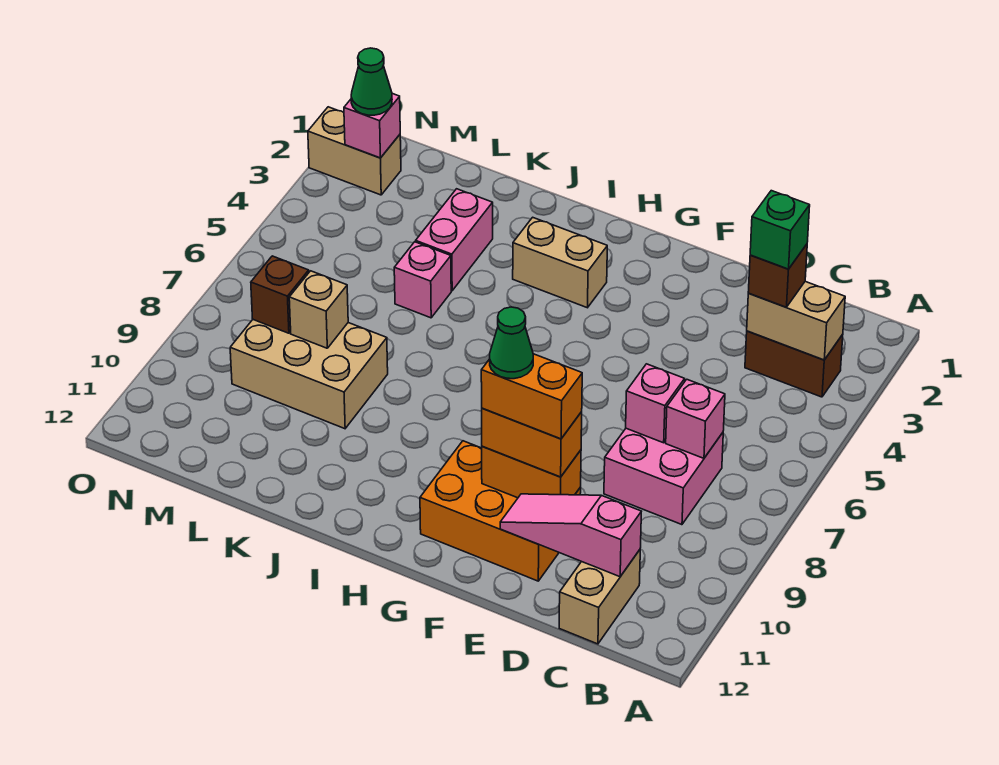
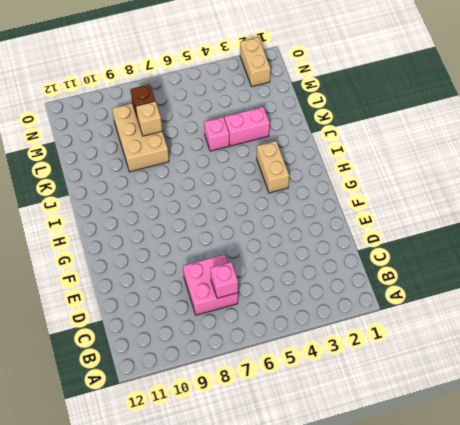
none -> brown 1x2 brick [745,331,843,397]
none -> tan 1x2 brick [559,550,640,644]
none -> orange 2x3 brick [420,441,581,581]

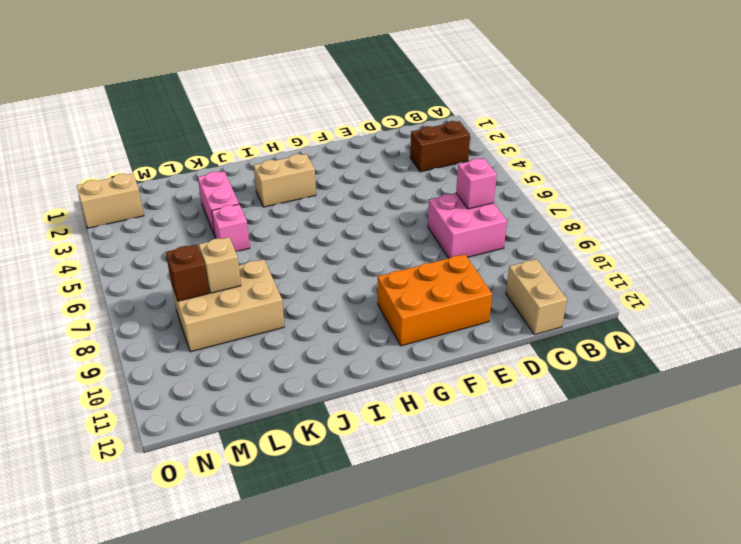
none -> tan 1x2 brick [747,282,845,360]
none -> pink 1x3 slope [500,494,641,577]
none -> pink 1x1 brick [626,364,685,443]

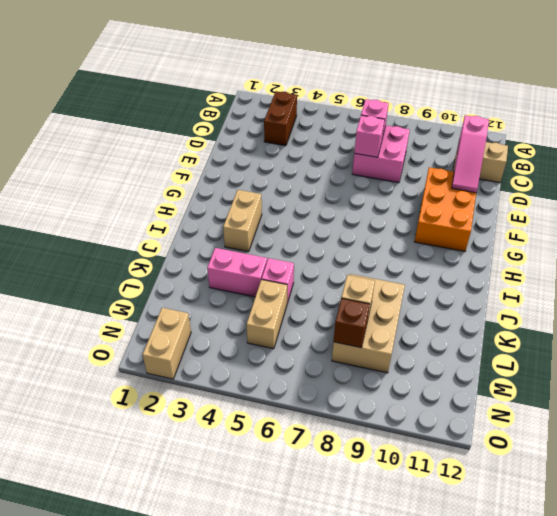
tan 1x2 brick [247,280,287,349] -> tan 1x2 brick moved to [747,282,845,360]
none -> orange 1x2 brick [482,446,581,498]
none -> pink 1x1 brick [344,94,400,158]
none -> brown 1x1 brick [748,244,807,307]

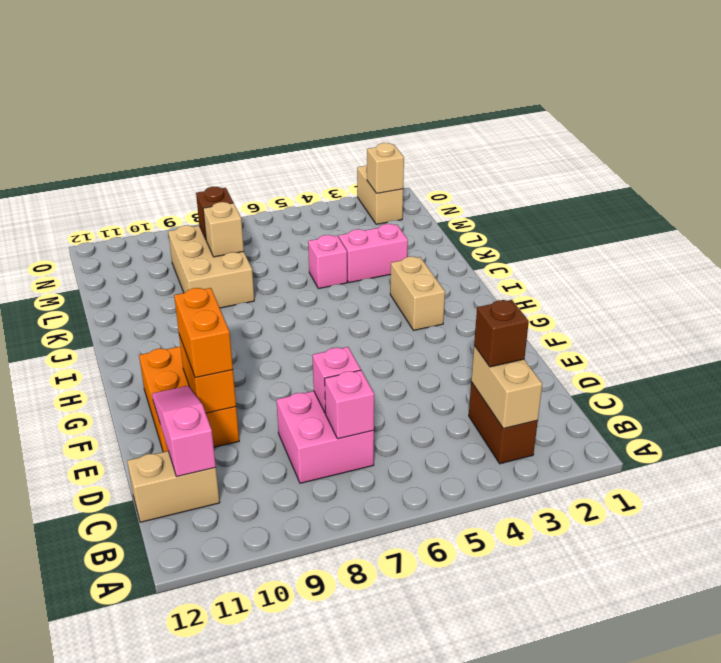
tan 1x1 brick [367,143,404,193] -> pink 1x1 brick [344,94,400,158]
none -> green 1x1 cone [351,48,392,115]
none -> green 1x1 brick [750,191,810,269]
none -> orange 1x2 brick [481,354,582,439]

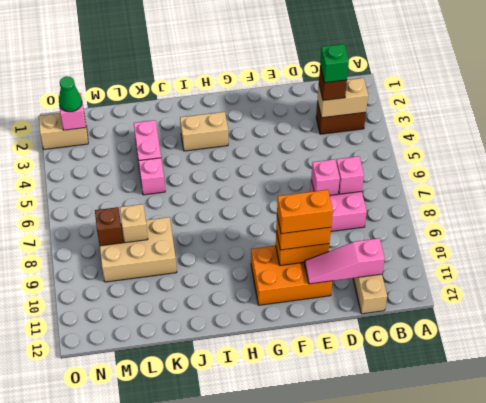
none -> green 1x1 cone [490,307,533,379]

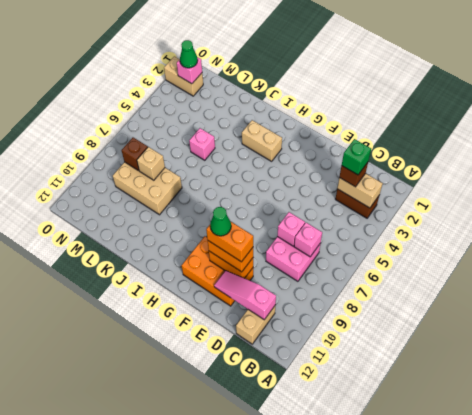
none -> pink 1x2 brick [416,189,493,291]

